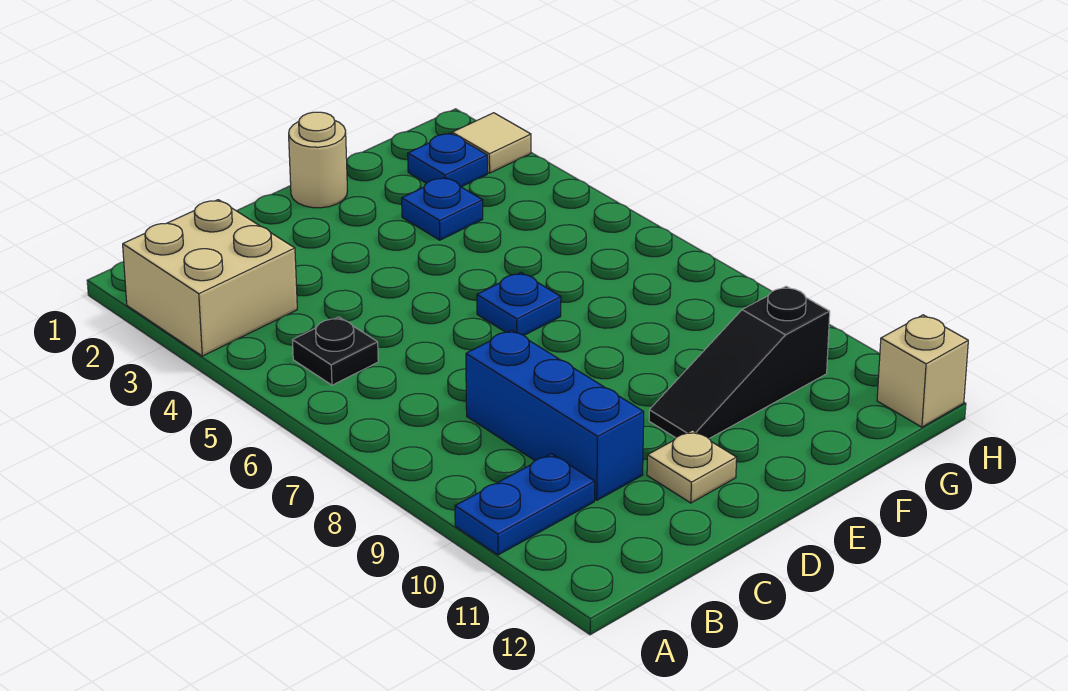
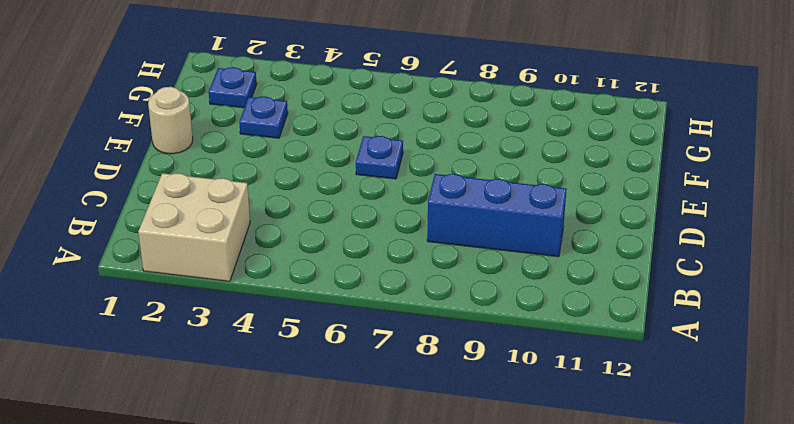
none -> blue 1x2 plate [455,454,595,555]
none -> black 1x1 plate [293,317,378,385]
none -> tan 1x1 plate [647,430,737,503]

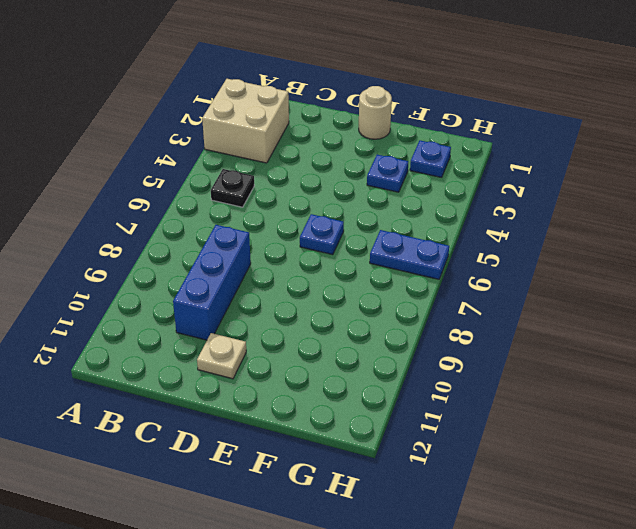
blue 1x2 plate [370,230,449,279] -> blue 1x2 plate moved to [455,454,595,555]
none -> black 1x3 slope [649,286,830,438]
none -> tan 1x1 tile [452,113,531,173]
none -> tan 1x1 brick [877,315,968,427]

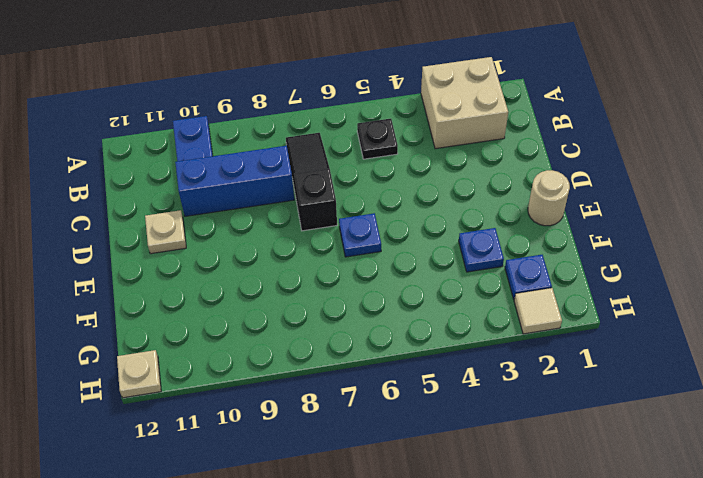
black 1x3 slope [286,133,337,231] -> black 1x3 slope moved to [649,286,830,438]
tan 1x1 plate [117,350,161,398] -> tan 1x1 brick [877,315,968,427]

